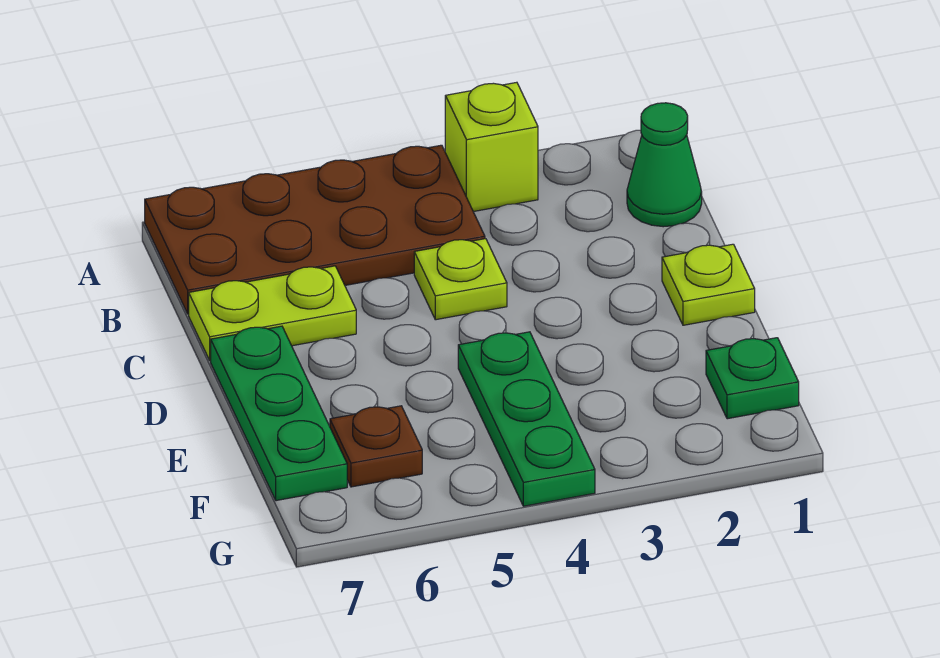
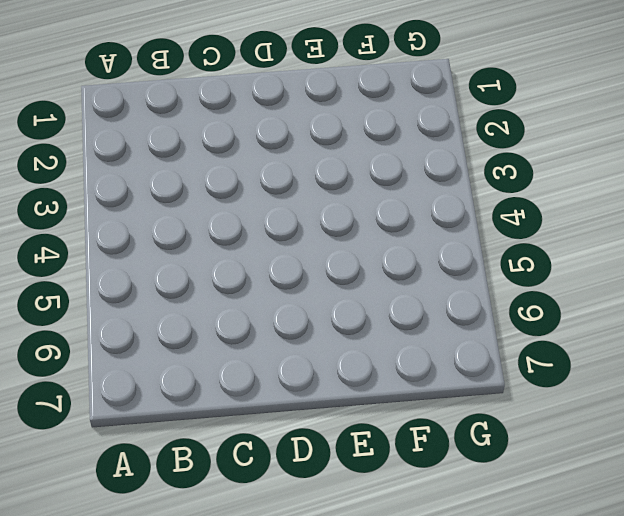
none -> lime 1x1 brick [445,82,538,212]
none -> brown 2x4 plate [145,145,485,314]

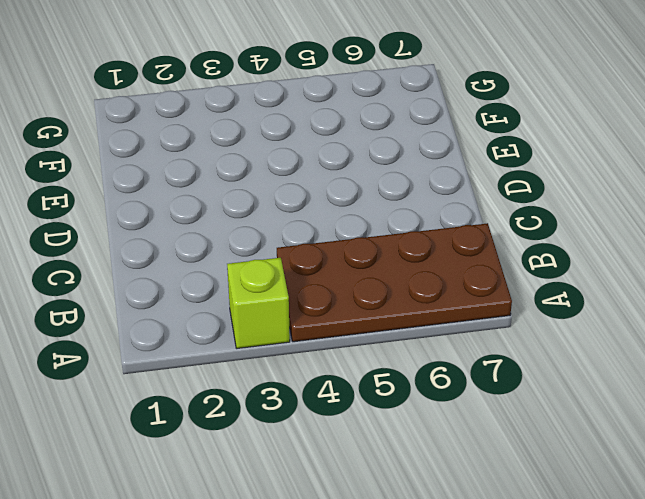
none -> green 1x1 cone [627,103,702,227]
none -> lime 1x1 plate [414,239,507,320]

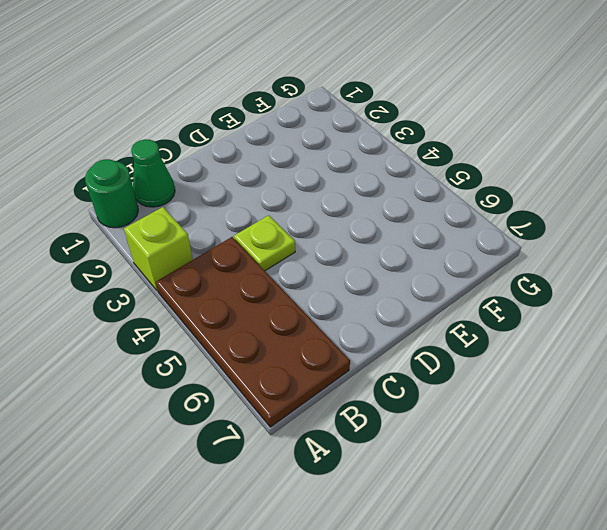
green 1x1 round brick [85,159,138,228] -> none
none -> lime 1x2 plate [189,266,356,361]
none -> lime 1x1 plate [662,244,755,325]

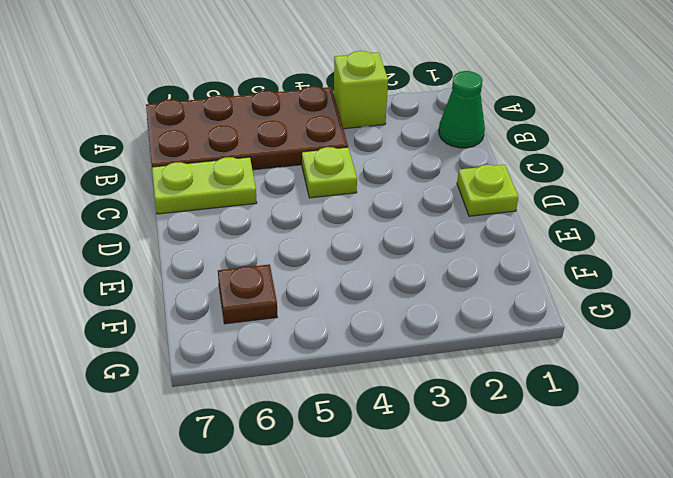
none -> green 1x3 plate [211,326,347,501]
none -> green 1x3 plate [458,332,595,506]

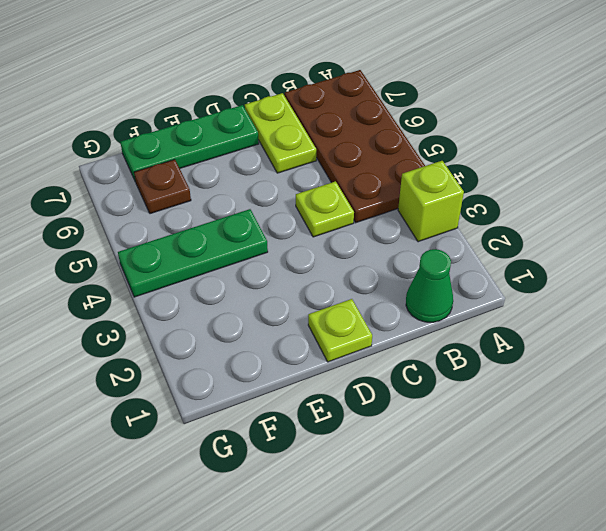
none -> green 1x1 plate [706,338,799,419]

